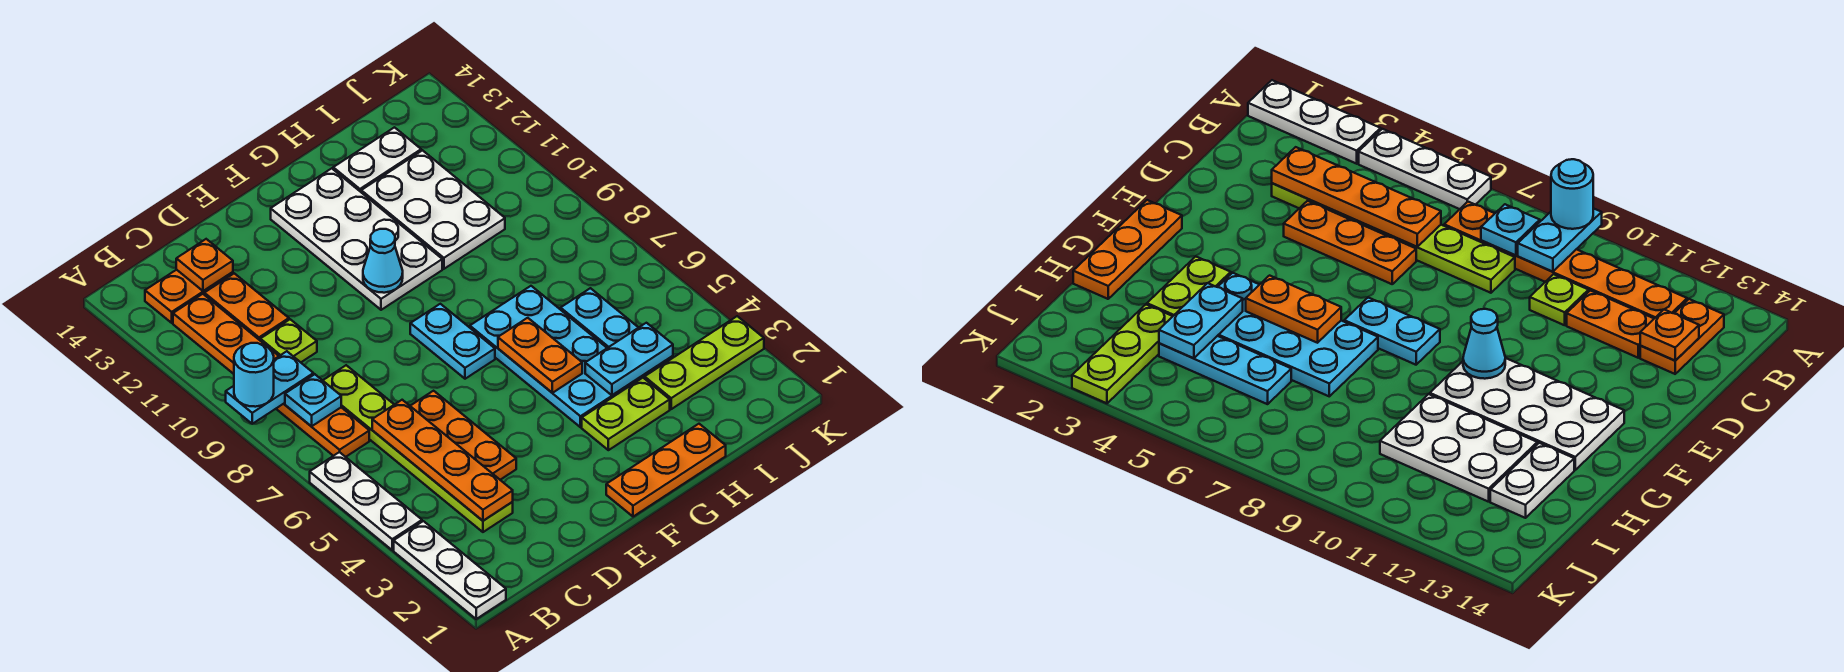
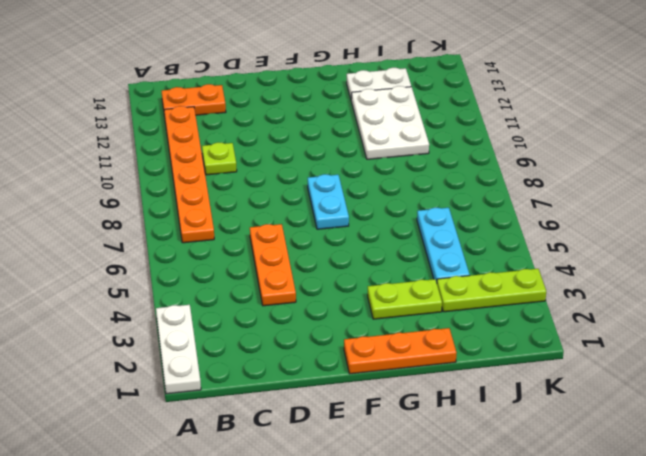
none -> white 1x3 plate [310,452,422,550]
none -> lime 1x6 plate [323,365,513,532]
none -> orange 1x2 plate [204,273,289,340]

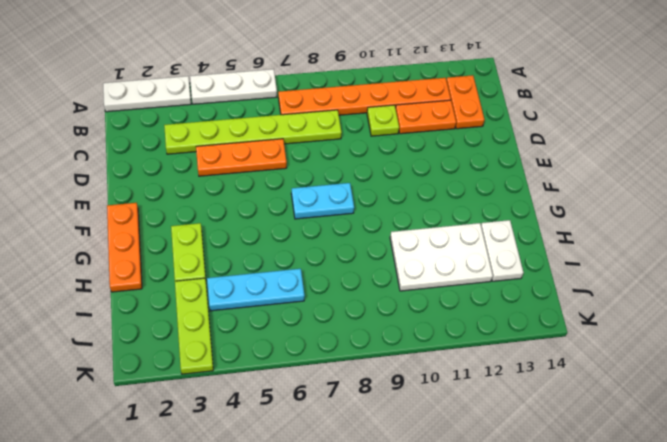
none -> white 2x4 plate [271,168,442,310]
none -> cyan 2x4 plate [470,286,642,427]
none -> cyan 1x2 plate [226,351,313,424]

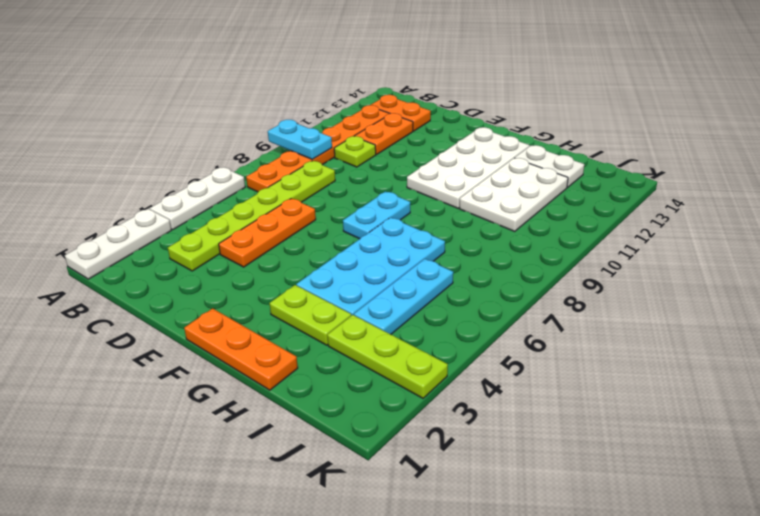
none -> cyan 1x1 plate [285,374,341,426]
none -> orange 1x4 plate [372,400,513,521]
none -> orange 1x1 plate [176,239,233,291]

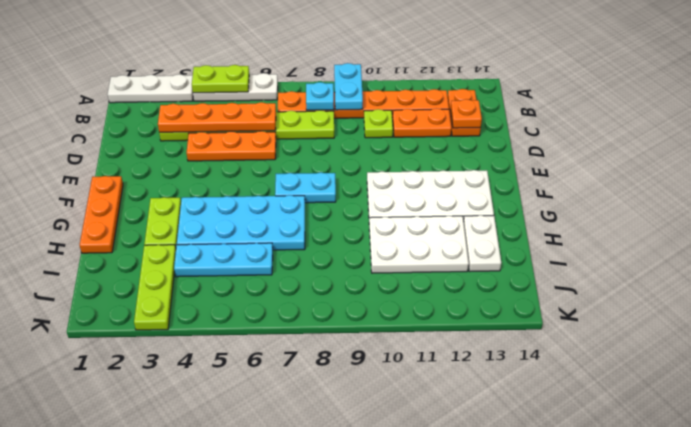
lime 1x2 plate [192,65,249,93] -> none
none -> cyan 1x1 cone [363,229,403,293]
none -> orange 1x2 plate [498,318,582,393]
none -> cyan 1x2 plate [585,323,673,395]

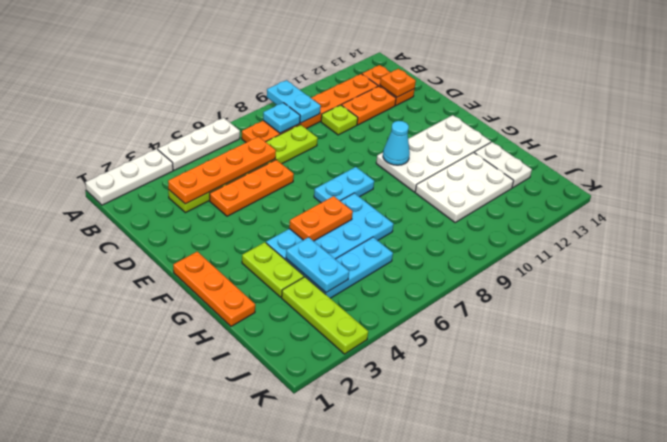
none -> cyan 1x1 round brick [234,343,274,407]

